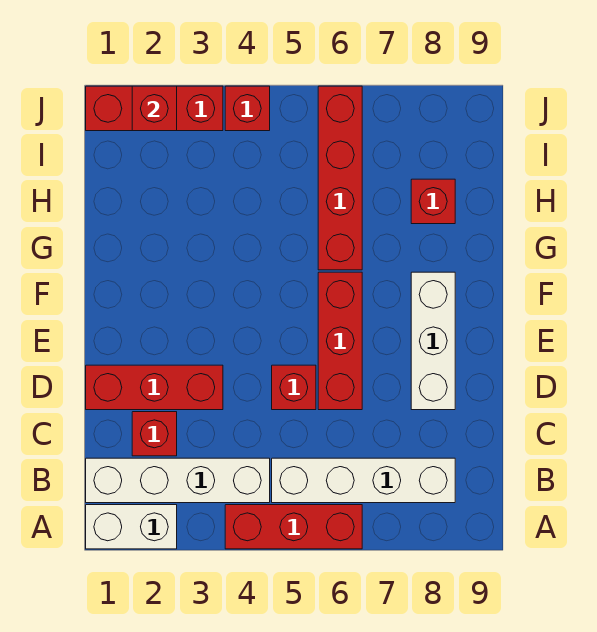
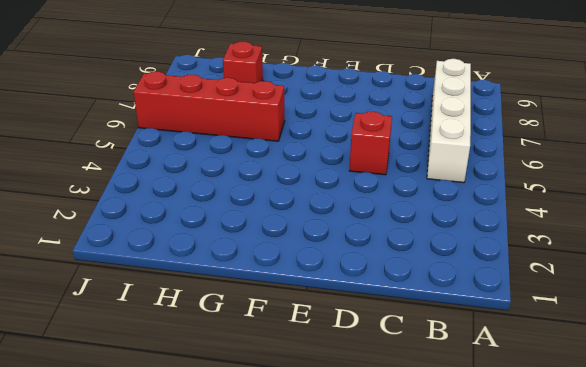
none -> white 1x2 brick [86,505,177,549]
none -> red 1x3 brick [225,505,362,549]
none -> white 1x4 brick [86,458,270,503]

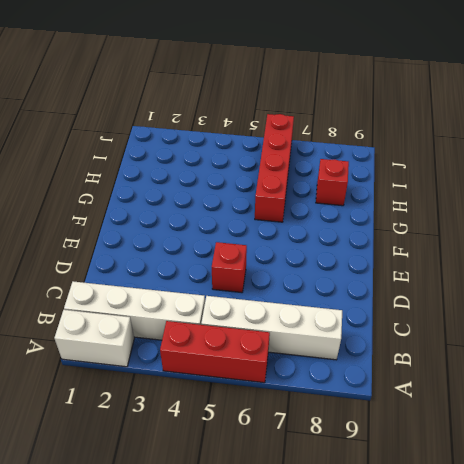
none -> red 1x1 brick [132,412,177,456]
none -> red 1x3 brick [86,365,223,410]
none -> red 1x3 brick [318,272,362,410]

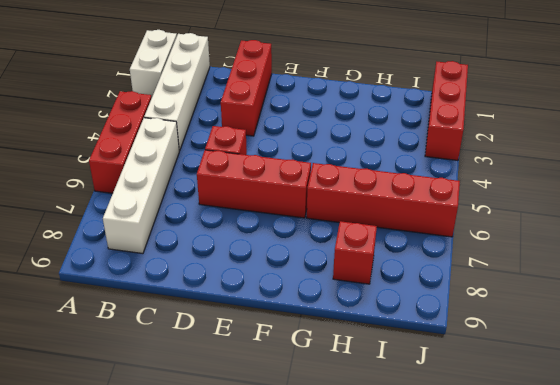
none -> red 1x1 brick [132,412,177,456]
none -> white 1x3 brick [411,272,455,410]
none -> red 1x1 brick [225,86,270,131]

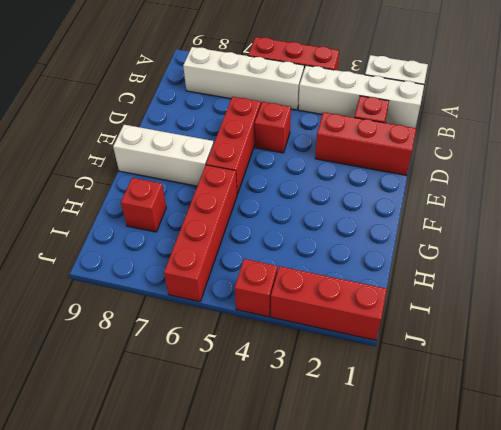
white 1x3 brick [113,125,214,186] -> white 1x3 brick turned to [411,272,455,410]
none -> red 1x1 brick [132,86,177,131]

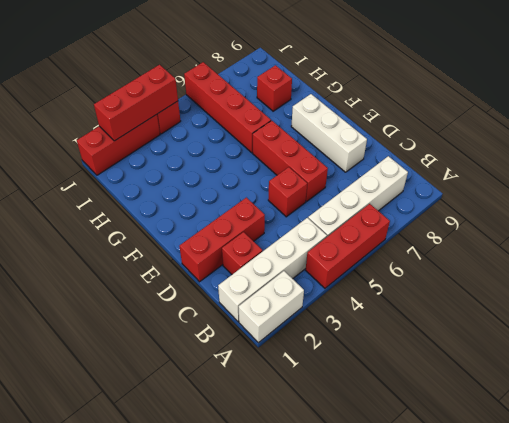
red 1x3 brick [94,65,178,141] -> red 1x1 brick [132,86,177,131]

